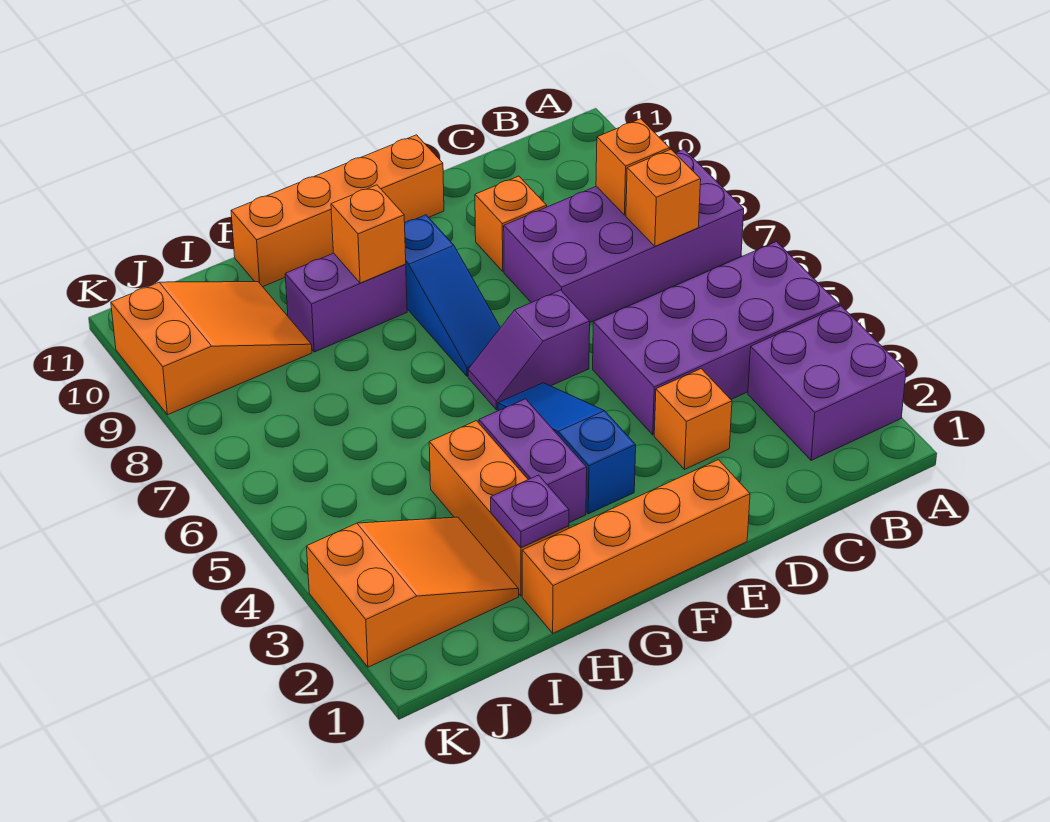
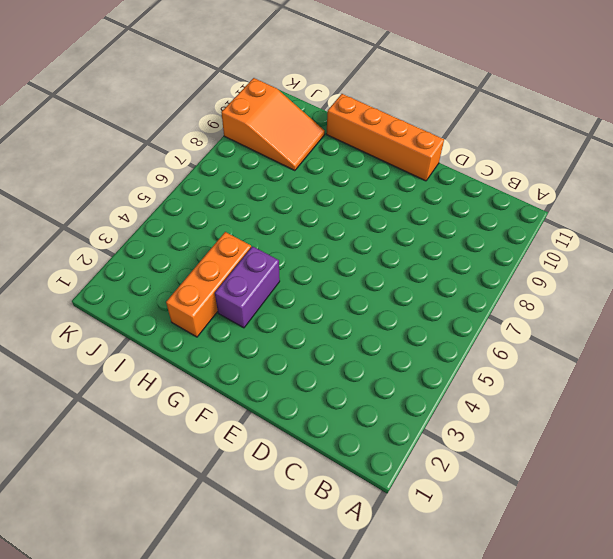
none -> purple 2x2 brick [748,306,906,460]
none -> purple 2x4 brick [593,242,839,435]
none -> purple 2x4 brick [504,150,744,322]

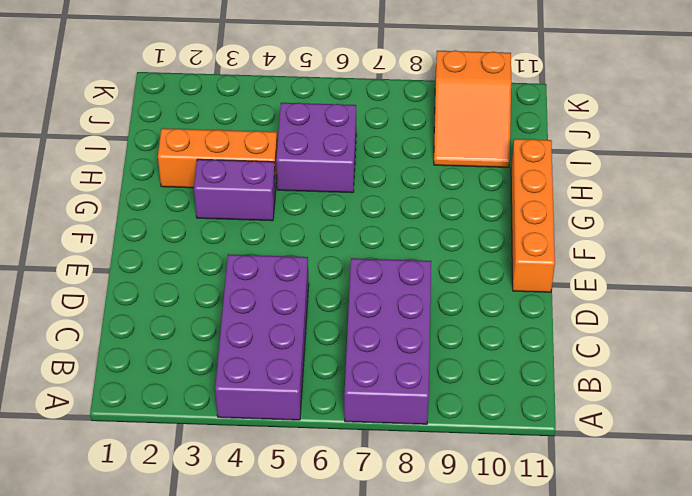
purple 2x2 brick [276,103,356,193] -> purple 2x2 brick moved to [748,306,906,460]
none -> orange 1x1 brick [654,369,732,469]
none -> orange 1x1 brick [475,176,547,271]
none -> orange 1x4 brick [522,460,750,633]

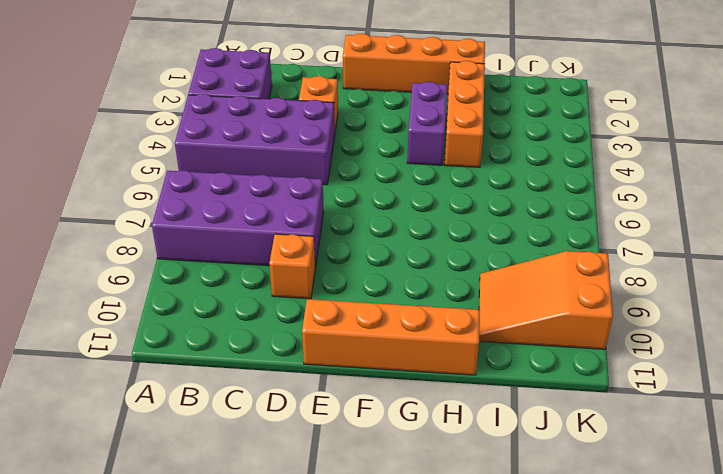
none -> purple 1x2 slope [468,290,590,410]
none -> blue 1x3 slope [498,383,636,514]
none -> blue 1x3 slope [405,215,501,376]

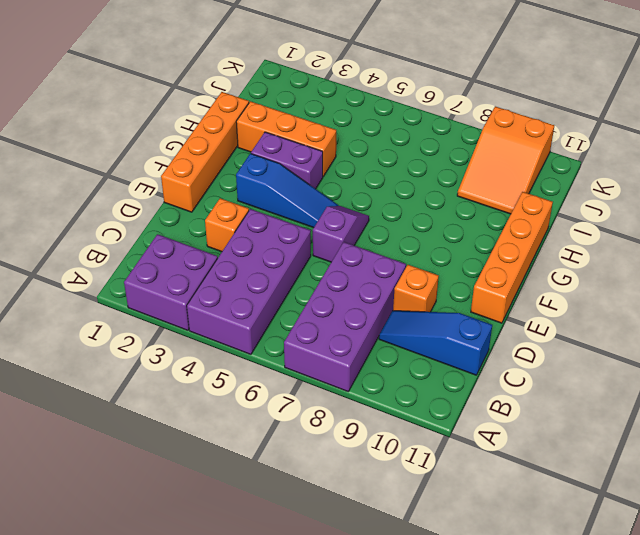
blue 1x3 slope [379,311,492,375] -> blue 1x3 slope moved to [405,215,501,376]
none -> purple 1x2 brick [285,253,407,352]
none -> orange 2x3 slope [307,517,519,667]
none -> orange 1x1 brick [626,149,701,246]

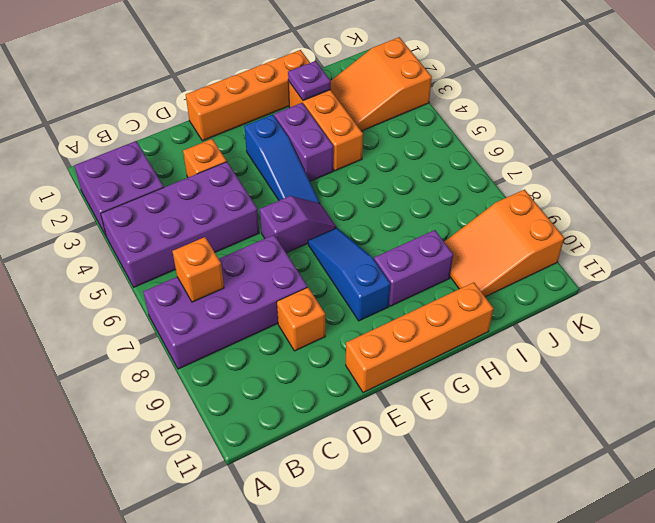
none -> orange 1x1 brick [596,119,670,215]
none -> orange 1x1 brick [331,185,406,283]

